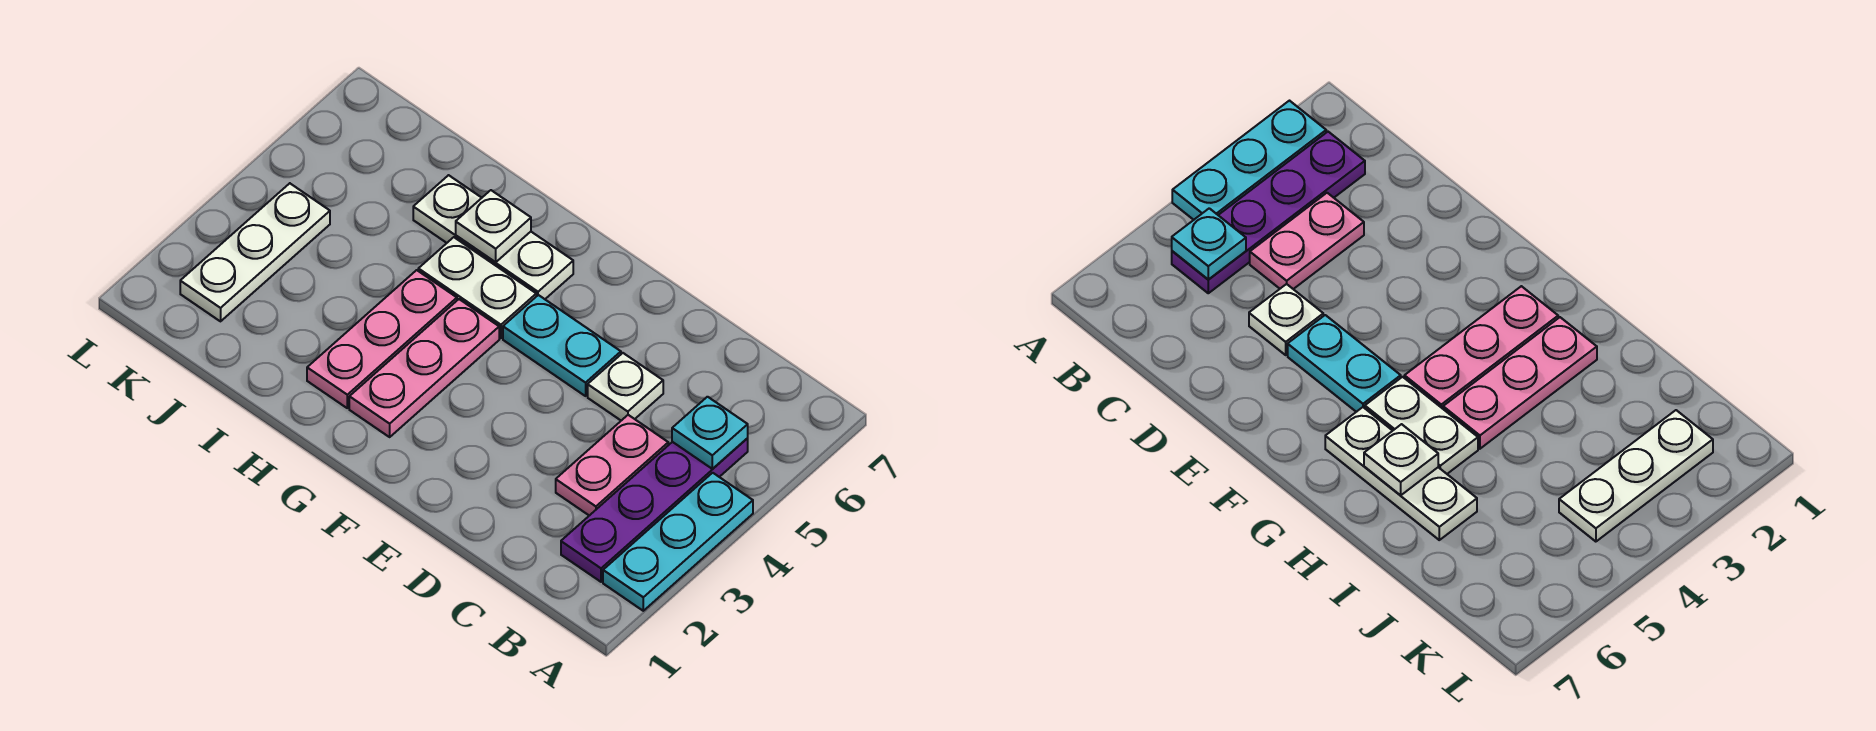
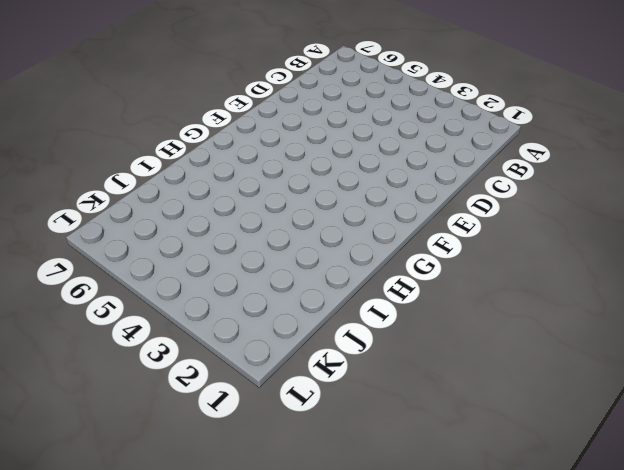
none -> cyan 1x3 plate [603,473,753,611]
none -> purple 1x4 plate [561,438,748,582]
none -> pink 1x2 plate [556,415,668,516]

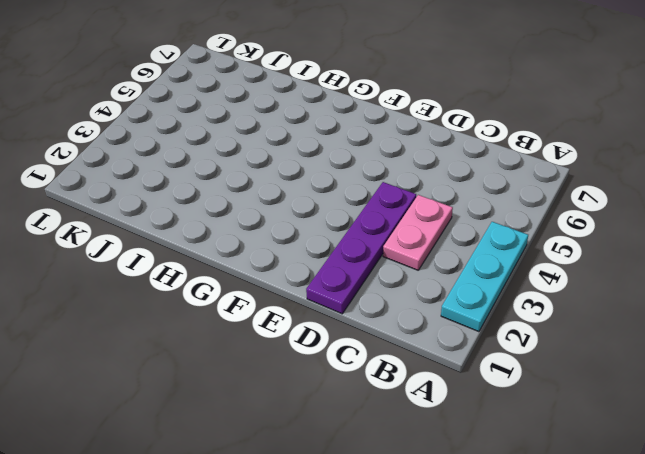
purple 1x4 plate [306,182,416,314] -> purple 1x4 plate moved to [561,438,748,582]
none -> white 1x1 plate [588,353,663,421]
none -> cyan 1x2 plate [503,295,621,396]
none -> pink 1x3 plate [349,299,499,437]

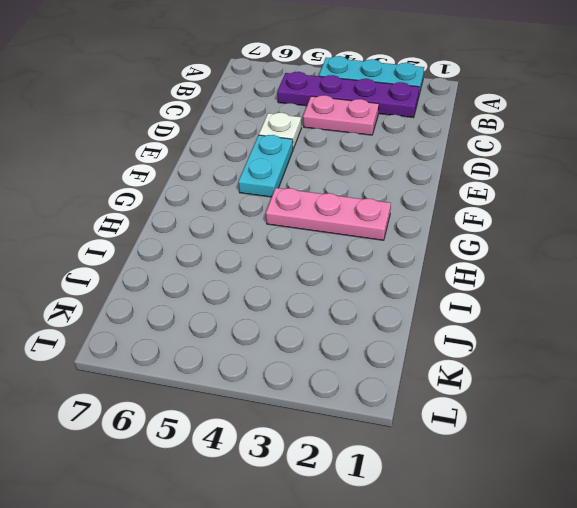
none -> white 1x2 plate [418,237,536,338]
none -> white 1x3 plate [413,175,573,299]
none -> pink 1x3 plate [307,270,457,408]

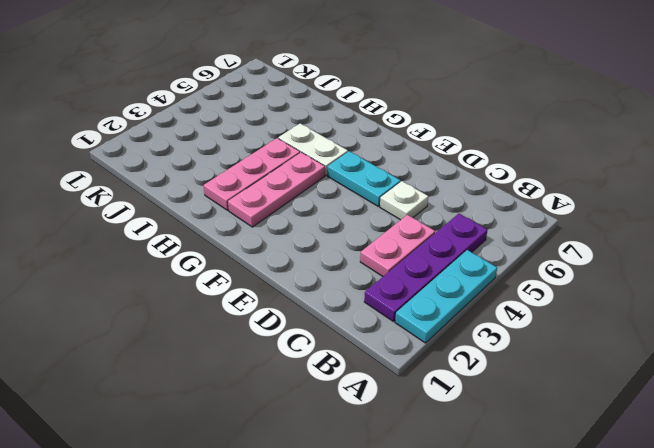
none -> white 1x3 plate [413,175,573,299]
none -> white 1x3 plate [180,183,330,321]
none -> cyan 1x1 plate [672,397,748,469]

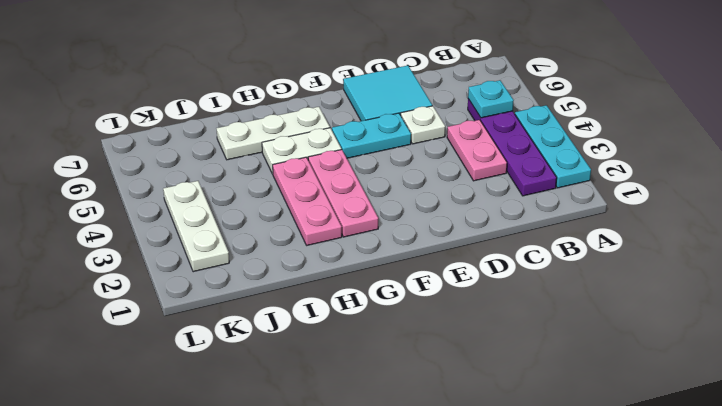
cyan 2x2 tile [343,66,432,121] -> none
none -> white 1x1 plate [456,190,531,262]

